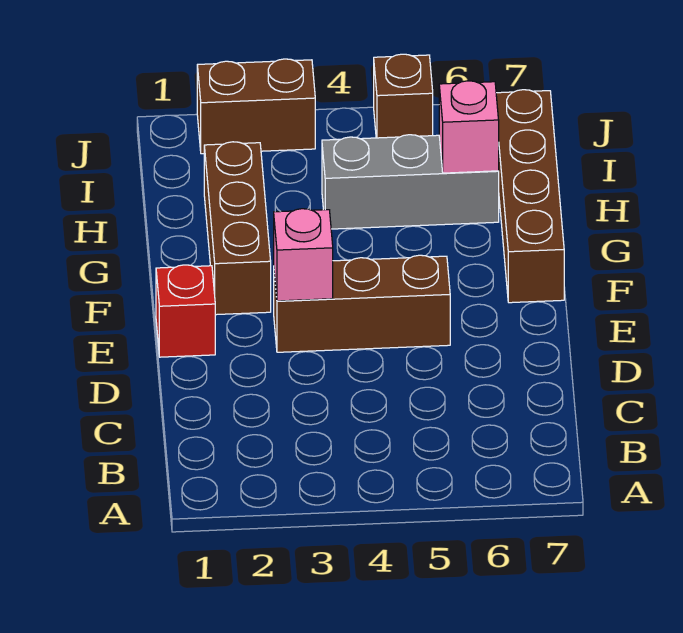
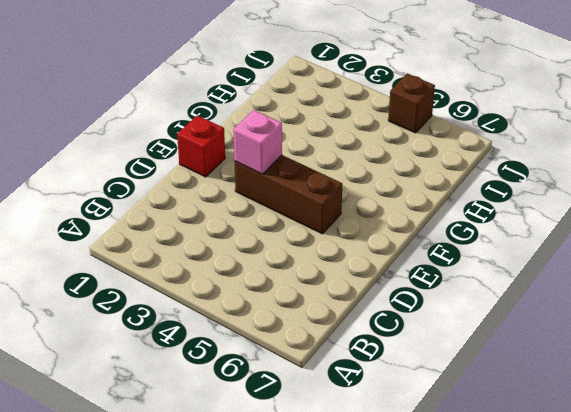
none -> brown 1x3 brick [204,142,271,315]
none -> brown 1x4 brick [496,90,564,303]

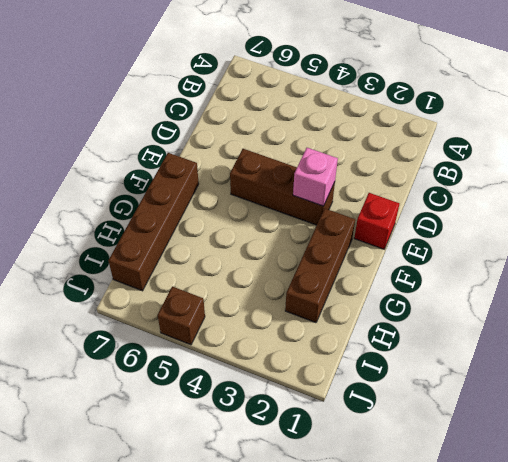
none -> grey 1x3 brick [322,135,499,229]
none -> brown 1x2 brick [197,59,315,154]

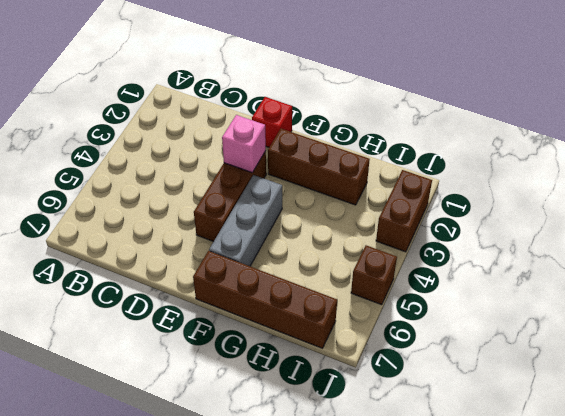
grey 1x3 brick [209,175,282,266] -> grey 1x3 brick moved to [322,135,499,229]
none -> pink 1x1 brick [439,81,499,173]

